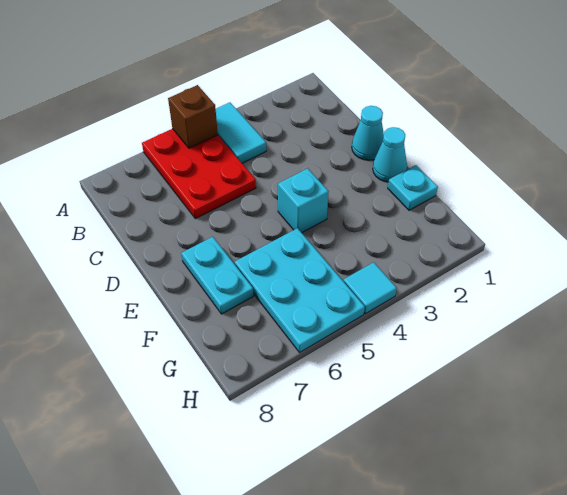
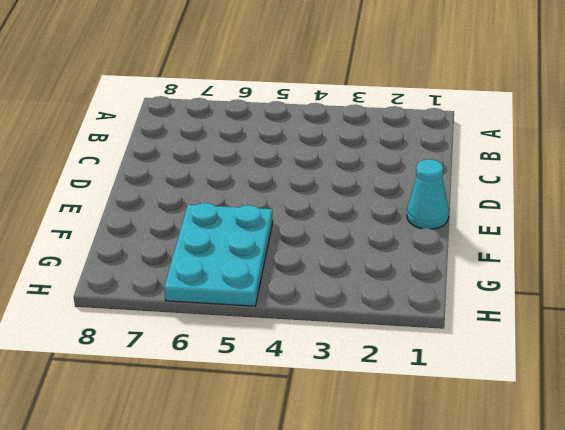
none -> cyan 1x2 tile [216,102,266,163]
none -> red 2x3 plate [142,129,256,219]

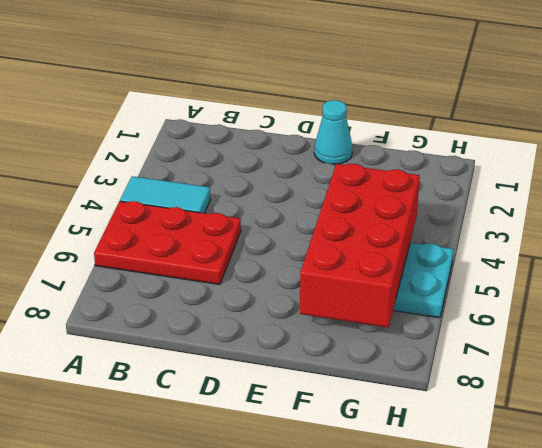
red 2x4 brick [300,164,420,328] -> none
none -> cyan 1x1 cone [352,106,384,160]
none -> cyan 1x1 brick [278,168,329,233]

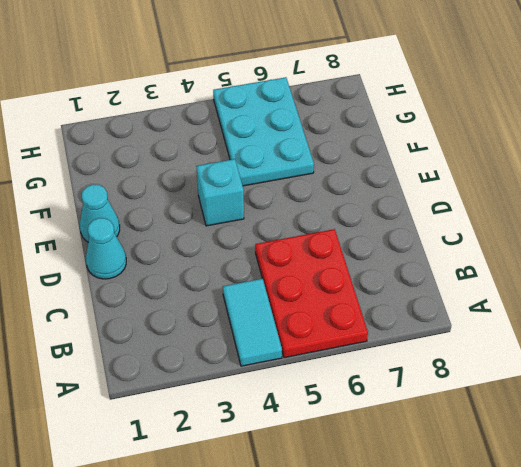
none -> cyan 1x2 plate [181,237,253,314]
none -> cyan 1x1 plate [388,165,438,210]

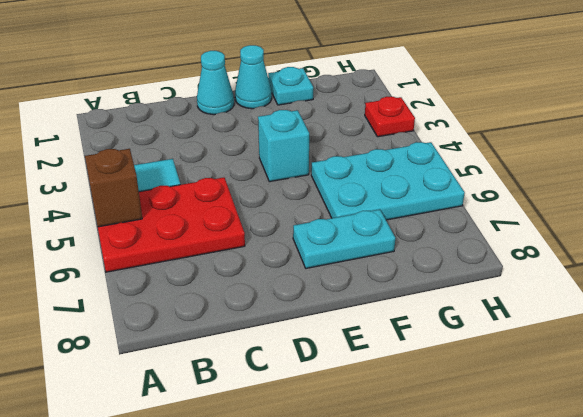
red 1x1 plate [365,97,415,137] -> none
none -> cyan 1x1 tile [344,262,397,314]

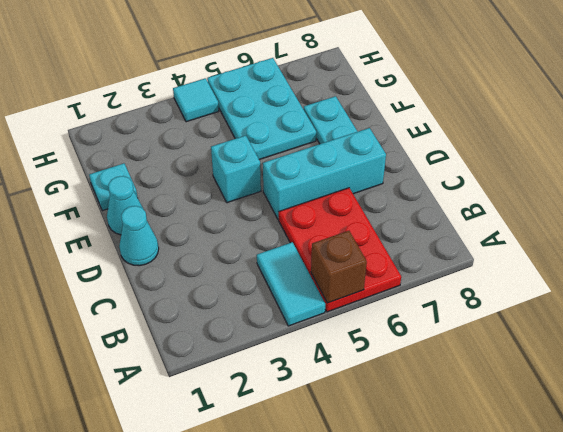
cyan 1x3 brick [263,128,386,219] -> none

